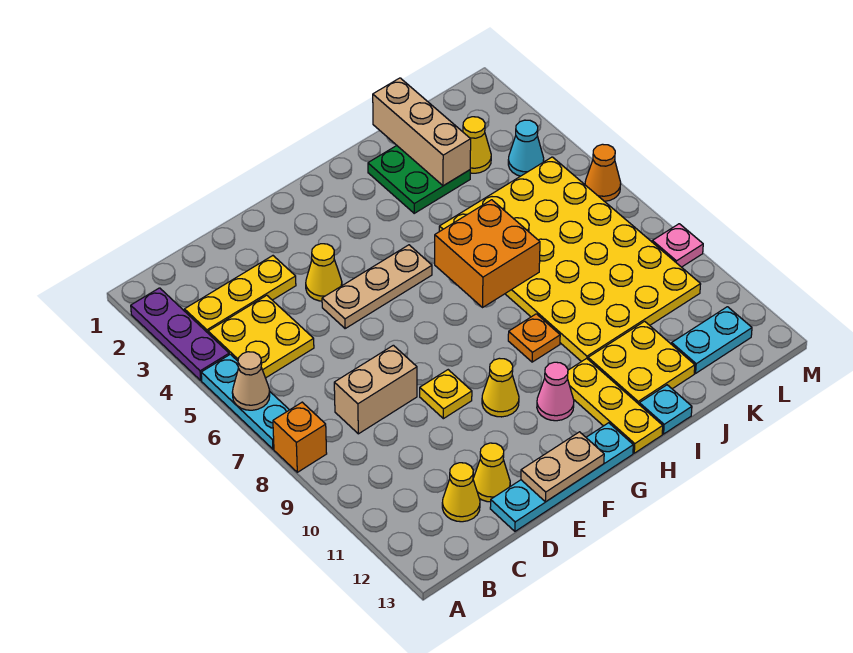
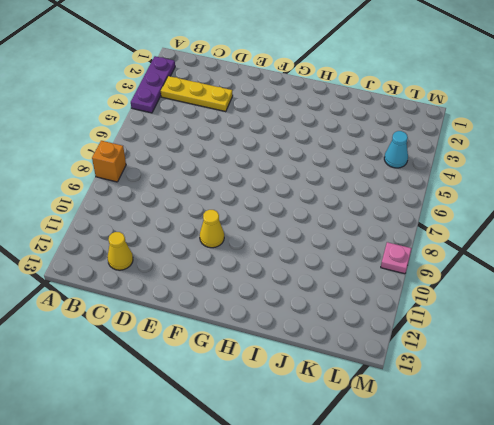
none -> cyan 1x3 plate [201,354,289,449]
none -> yellow 2x2 plate [208,295,314,378]
none -> tan 1x2 brick [334,345,417,434]

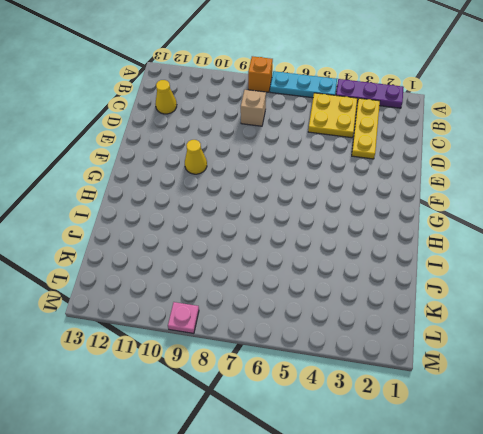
tan 1x1 brick [241,90,266,126] -> tan 1x2 brick [334,345,417,434]
none -> yellow 1x1 cone [473,443,510,502]
none -> cyan 1x4 plate [490,423,633,531]
none -> yellow 1x1 cone [306,244,342,301]

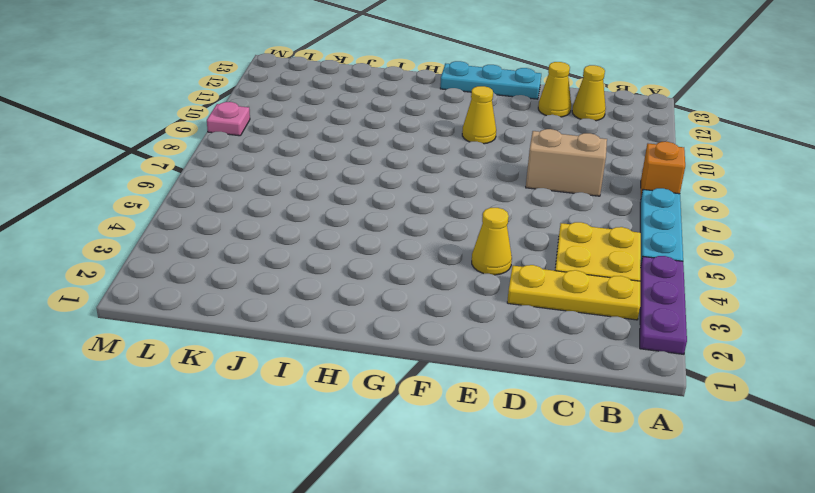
cyan 1x3 plate [440,61,541,99] -> cyan 1x4 plate [490,423,633,531]
none -> tan 1x3 plate [322,245,432,328]
none -> yellow 1x1 plate [420,370,472,419]
none -> pink 1x1 cone [537,362,574,421]

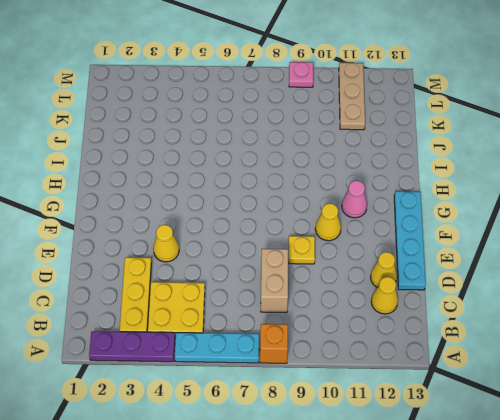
tan 1x3 plate [339,63,365,130] -> tan 1x3 plate moved to [322,245,432,328]
none -> orange 1x1 plate [508,314,560,362]
none -> yellow 1x3 plate [567,358,663,453]
none -> green 2x2 plate [368,146,470,213]

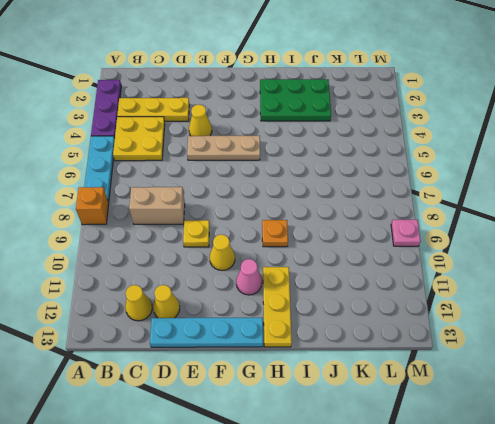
green 2x3 plate [260,79,331,121] -> green 2x2 plate [368,146,470,213]
none -> yellow 4x6 plate [439,157,701,362]
none -> yellow 2x2 plate [588,321,695,404]
none -> cyan 1x1 plate [639,385,692,434]

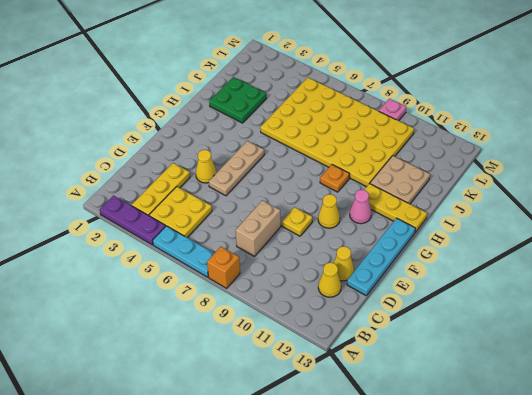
tan 2x2 plate [370,156,430,204] -> yellow 2x2 plate [588,321,695,404]
none -> cyan 1x1 plate [639,385,692,434]
none -> yellow 1x1 cone [463,117,491,173]
none -> cyan 1x2 plate [672,307,752,373]

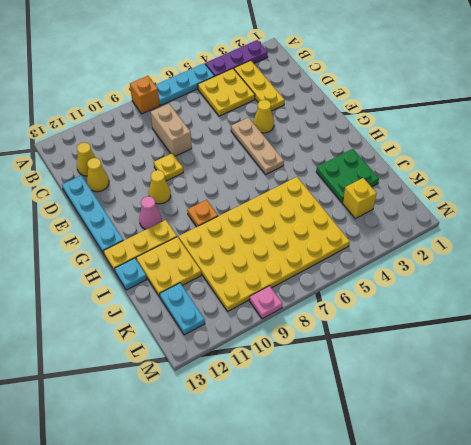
yellow 1x1 brick [342,178,377,219] -> yellow 1x1 cone [463,117,491,173]
none -> cyan 1x1 cone [508,120,544,176]
none -> orange 1x1 cone [585,144,621,201]
none -> tan 1x1 cone [232,352,270,410]

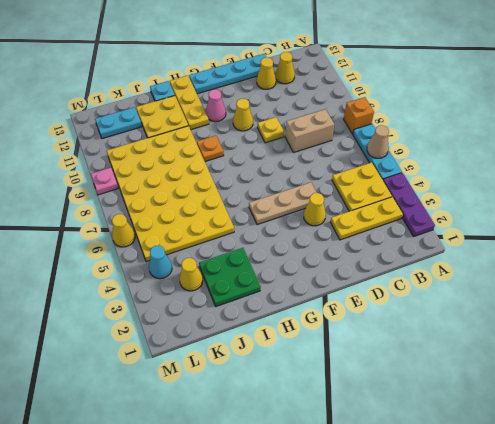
yellow 1x1 cone [112,214,135,247] -> orange 1x1 cone [585,144,621,201]
none -> tan 1x2 plate [521,432,604,502]
none -> orange 2x2 brick [435,200,540,307]
none -> tan 1x3 brick [373,78,471,186]

